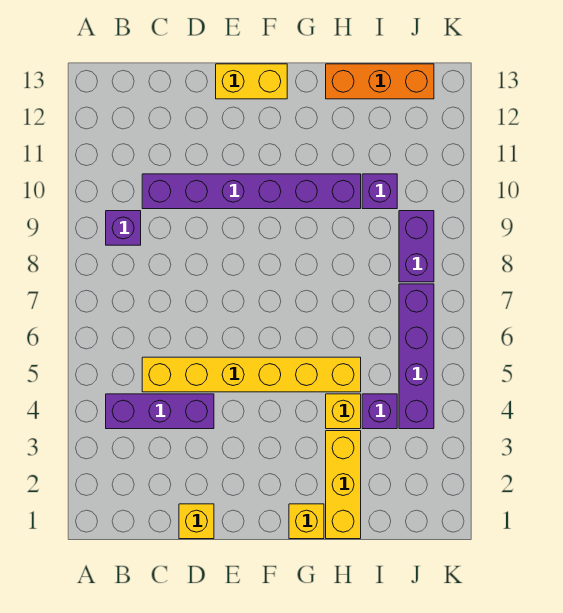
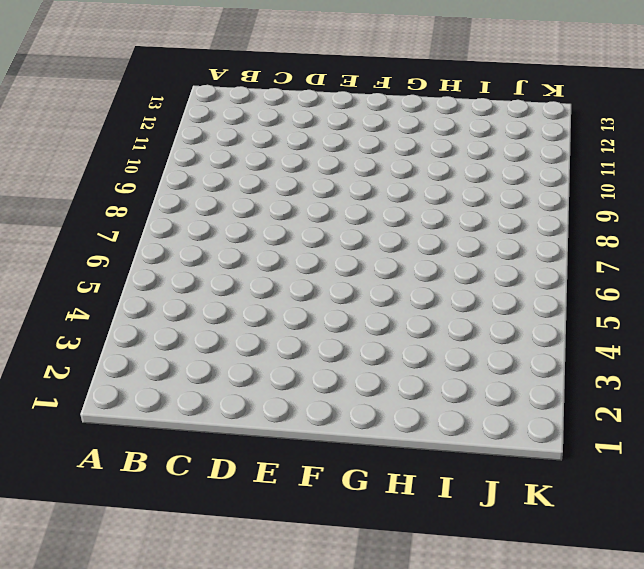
none -> purple 1x3 brick [106,394,214,429]
none -> purple 1x1 brick [106,211,141,245]
none -> yellow 1x6 brick [142,357,361,392]

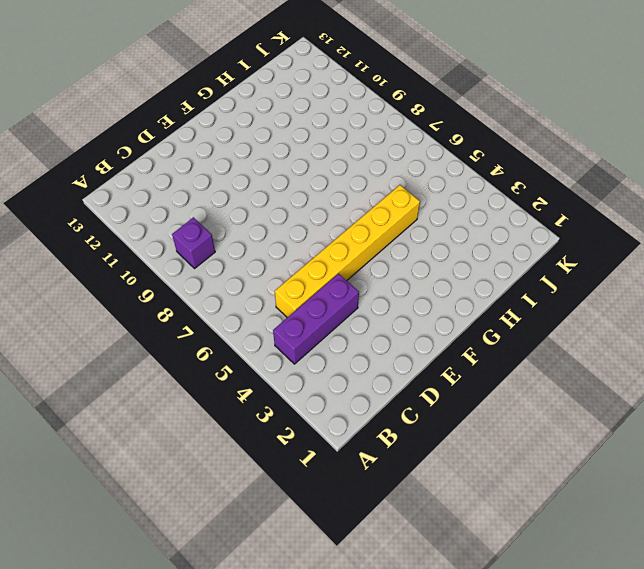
none -> purple 1x6 brick [142,174,361,209]
none -> yellow 1x1 brick [179,504,214,539]
none -> yellow 1x2 brick [216,64,287,99]

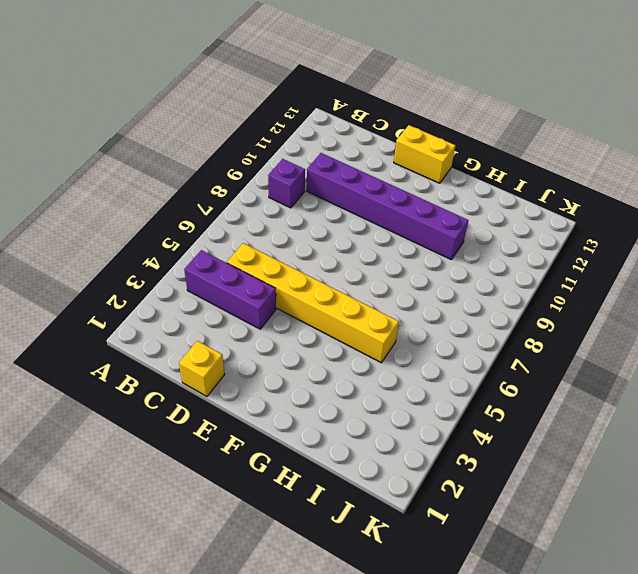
none -> yellow 1x1 brick [289,504,324,539]
none -> yellow 1x3 brick [326,431,361,539]
none -> yellow 1x1 brick [326,394,361,429]

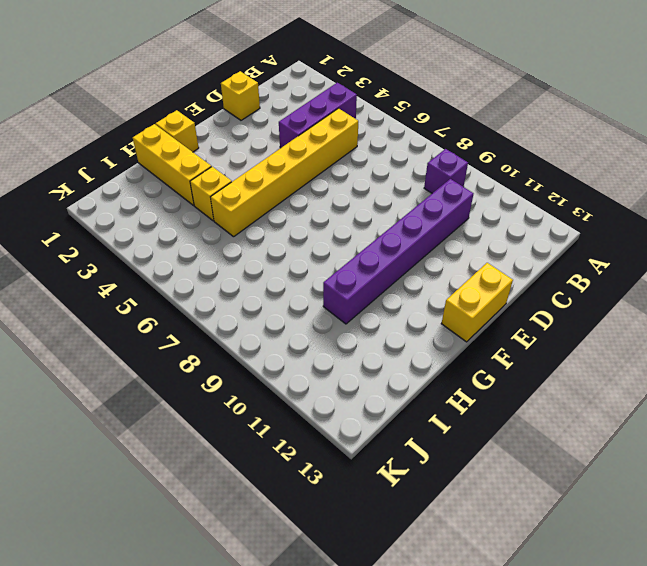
none -> orange 1x3 brick [326,64,434,99]
none -> purple 1x1 brick [362,394,397,429]
none -> purple 1x1 brick [362,174,397,209]

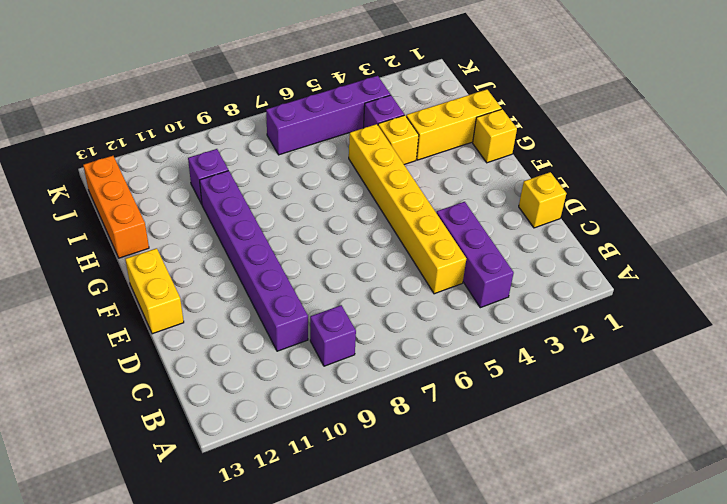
none -> purple 1x2 brick [399,211,434,282]

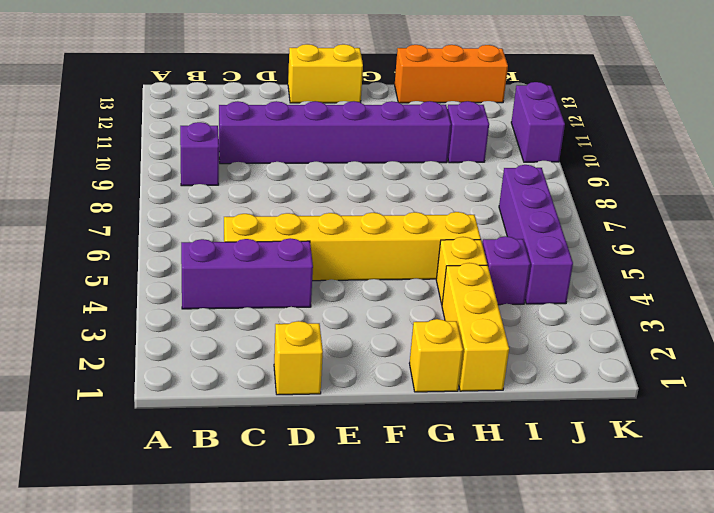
purple 1x2 brick [511,82,565,162] -> purple 1x2 brick moved to [399,211,434,282]

